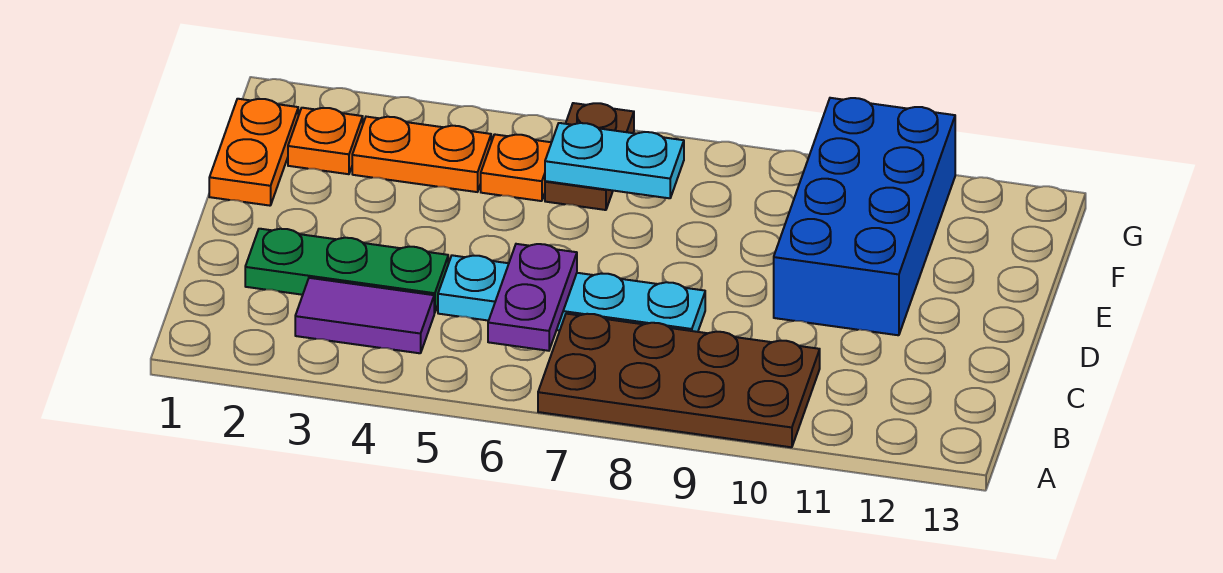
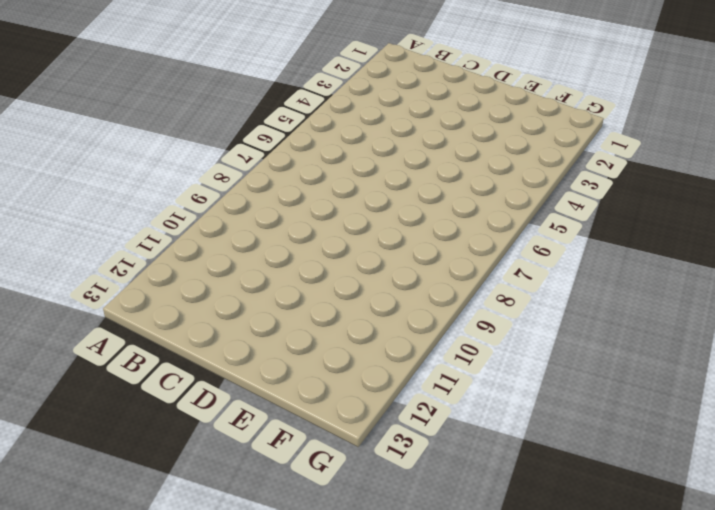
none -> brown 2x4 plate [538,314,820,447]
none -> purple 1x2 tile [295,278,434,353]
none -> green 1x3 plate [245,229,448,313]

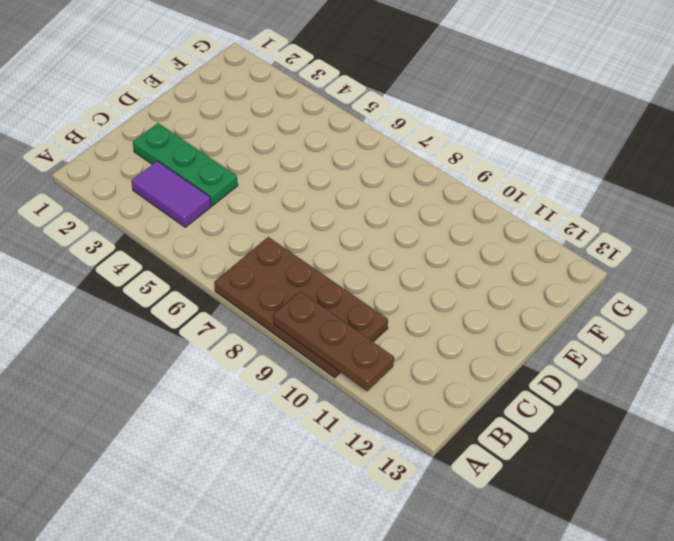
brown 1x3 plate [274,291,394,391] -> none
none -> cyan 1x4 plate [438,255,705,332]
none -> blue 2x4 brick [774,98,955,335]
none -> orange 1x2 plate [209,99,298,206]

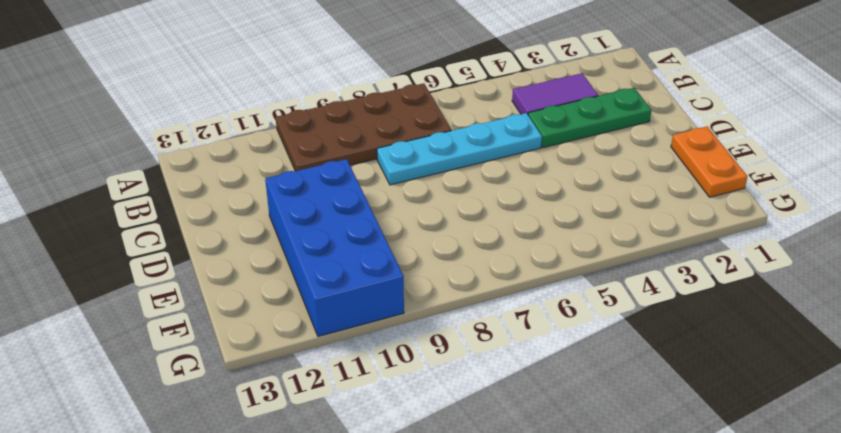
none -> orange 1x1 plate [288,108,363,174]
none -> orange 1x2 plate [352,117,491,192]
none -> orange 1x1 plate [481,134,551,201]

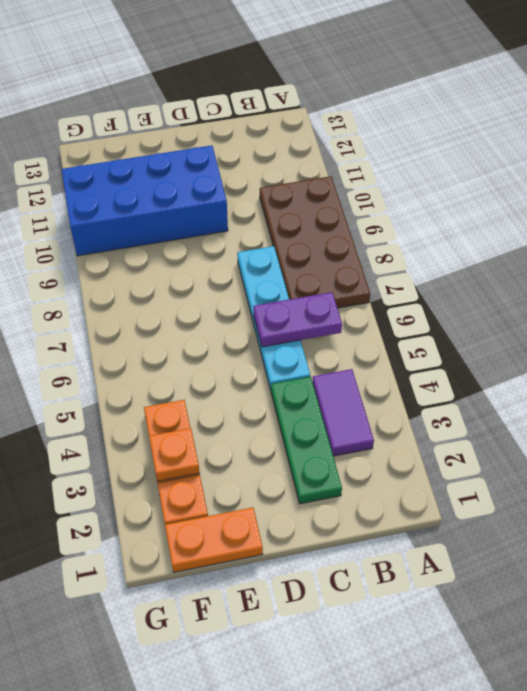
orange 1x1 plate [149,428,200,482] -> orange 1x1 plate moved to [481,134,551,201]
none -> brown 1x2 plate [545,103,634,210]
none -> cyan 1x2 plate [545,123,684,198]

